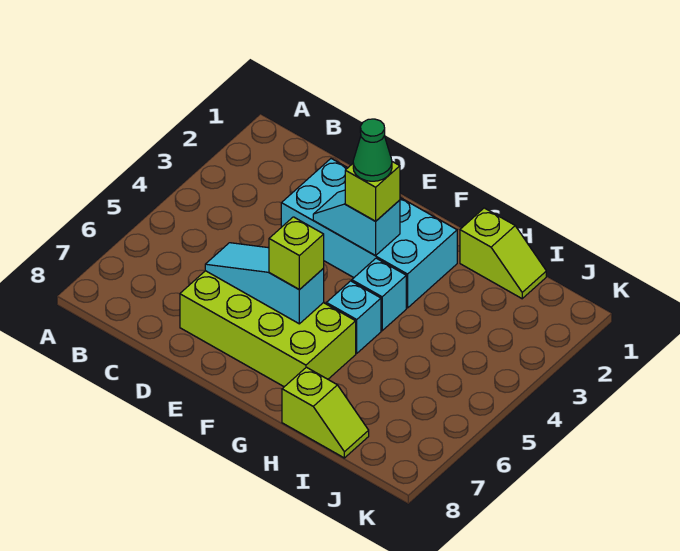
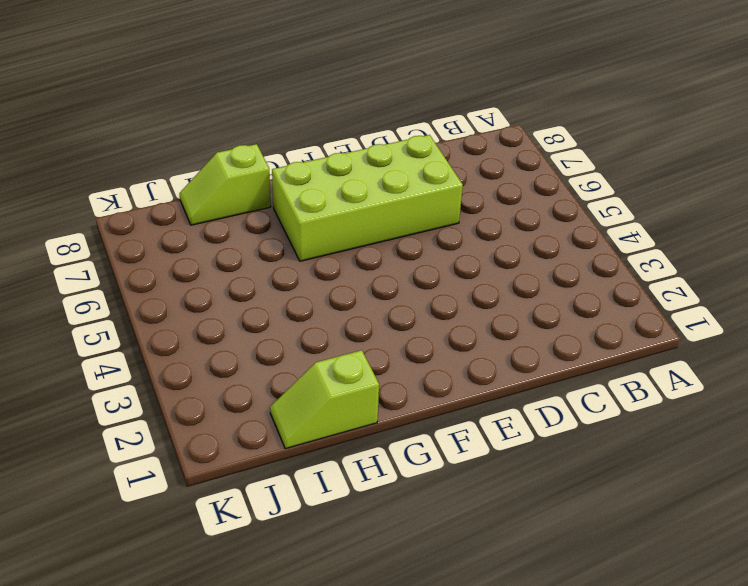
none -> cyan 2x4 brick [281,159,457,308]
none -> cyan 1x1 brick [352,258,406,331]

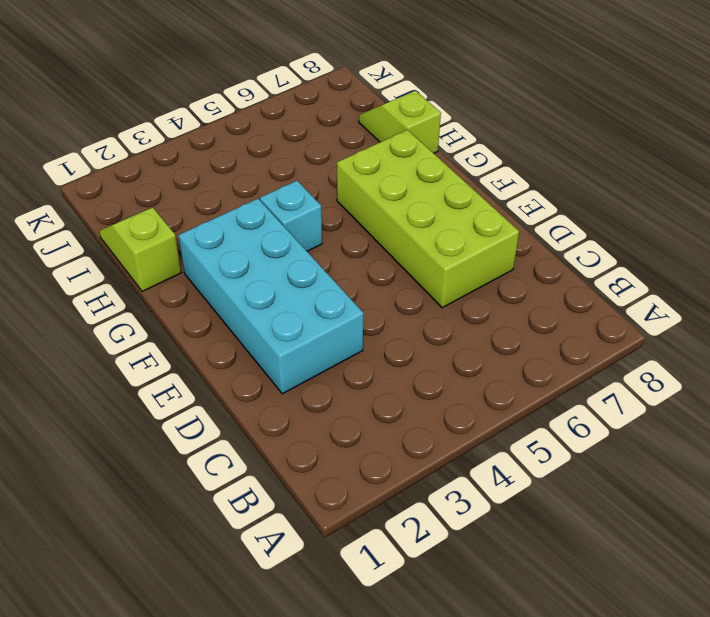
none -> cyan 1x1 brick [326,281,381,353]
none -> cyan 1x3 slope [205,243,324,324]

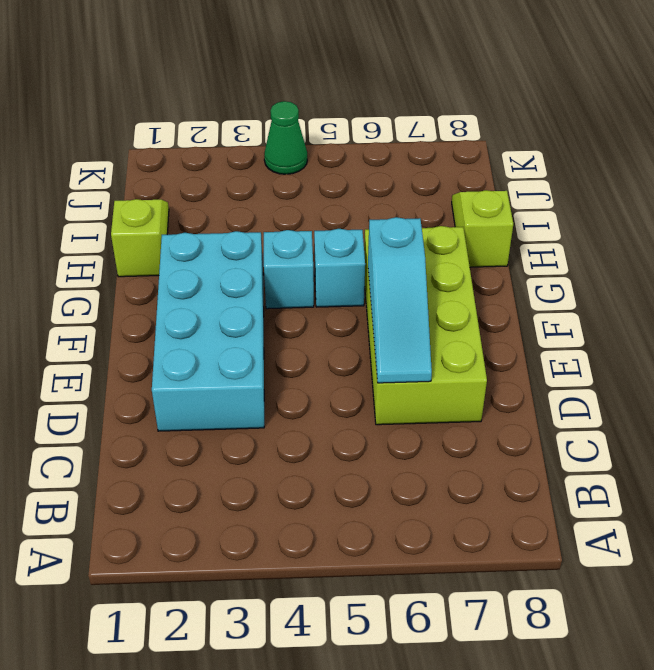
green 1x1 cone [264,101,307,174] -> green 1x1 cone moved to [353,119,392,181]
none -> cyan 1x2 slope [313,190,400,256]
none -> lime 1x1 brick [345,162,400,221]

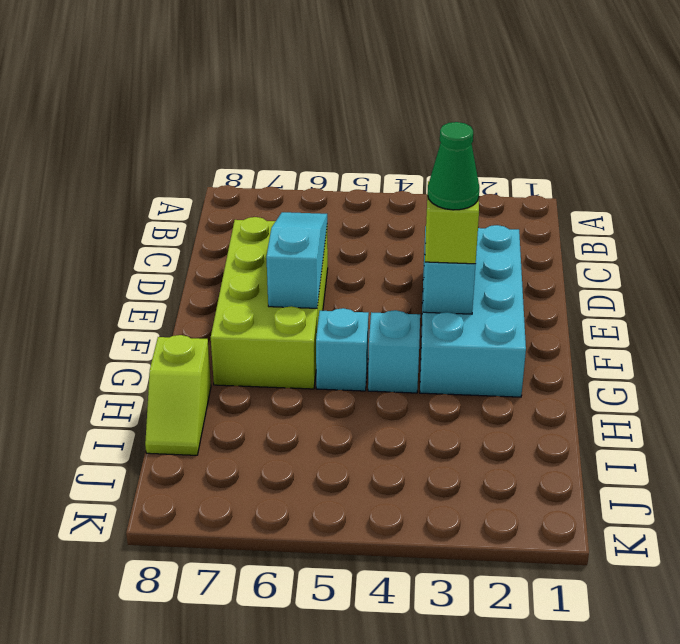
none -> lime 1x2 slope [460,208,546,299]
none -> lime 1x1 brick [269,217,324,290]

